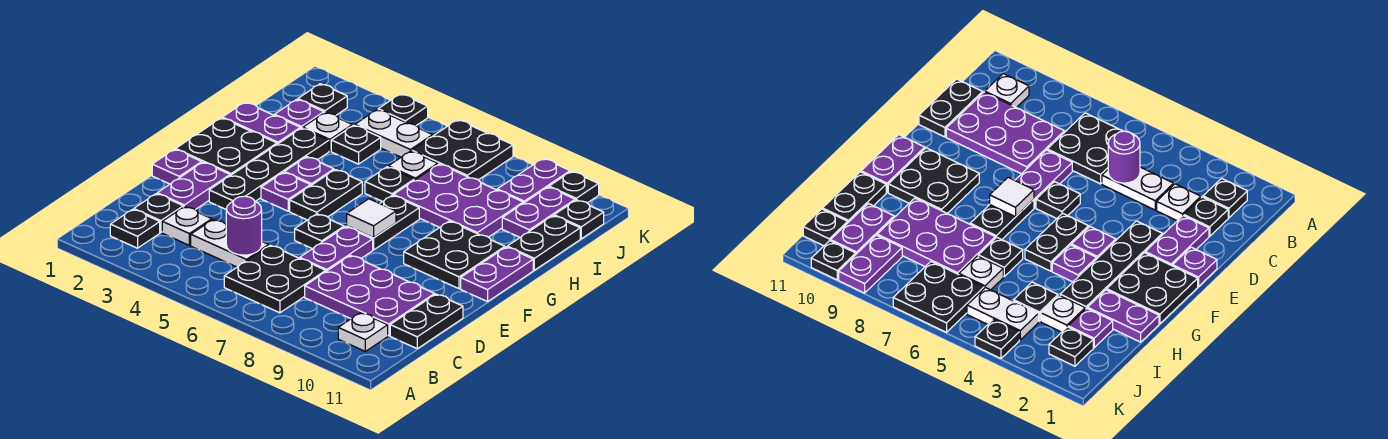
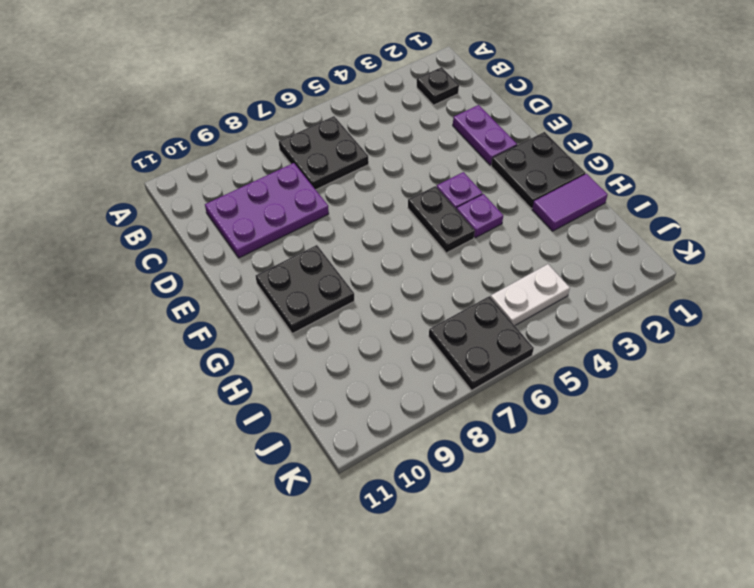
purple 1x2 tile [532,174,608,231] -> purple 1x2 plate [222,102,300,144]
none -> white 1x1 plate [338,313,388,351]
none -> black 1x1 plate [134,194,183,232]
none -> white 1x1 plate [162,206,212,245]
none -> white 1x2 plate [191,219,269,267]

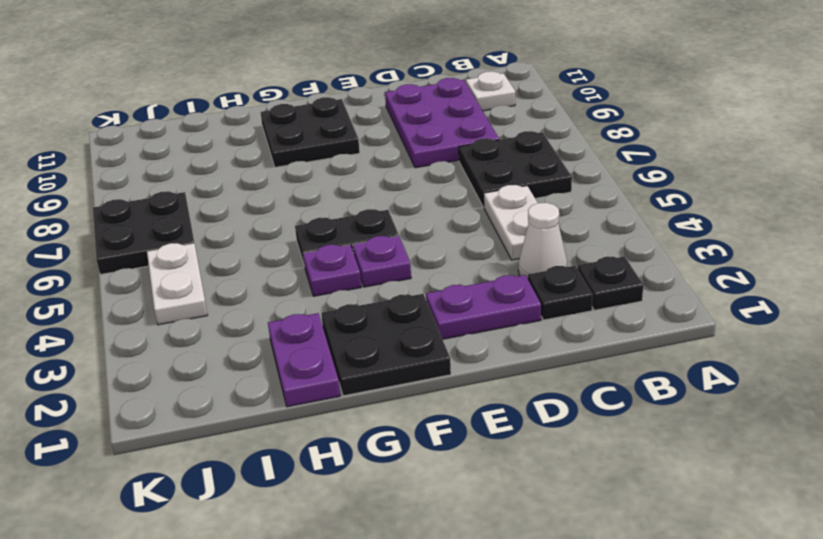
white 1x1 cone [518,203,567,278] -> white 1x1 plate [162,206,212,245]
none -> black 1x2 plate [390,294,463,349]
none -> purple 1x2 plate [300,227,373,271]
none -> purple 1x1 plate [152,149,202,184]
none -> black 1x4 plate [209,128,329,209]

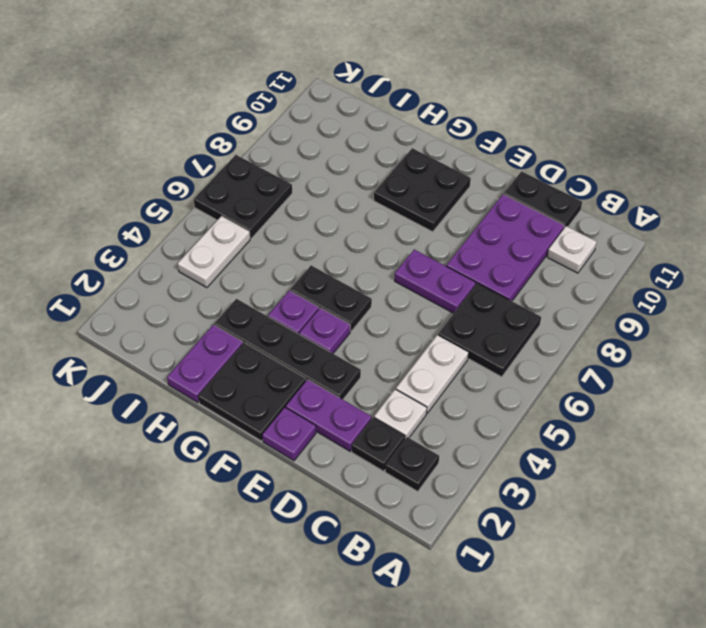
none -> black 1x1 plate [295,214,344,249]
none -> black 1x2 plate [347,195,419,250]
none -> purple 1x2 plate [461,247,533,302]
none -> black 1x1 plate [365,167,414,202]

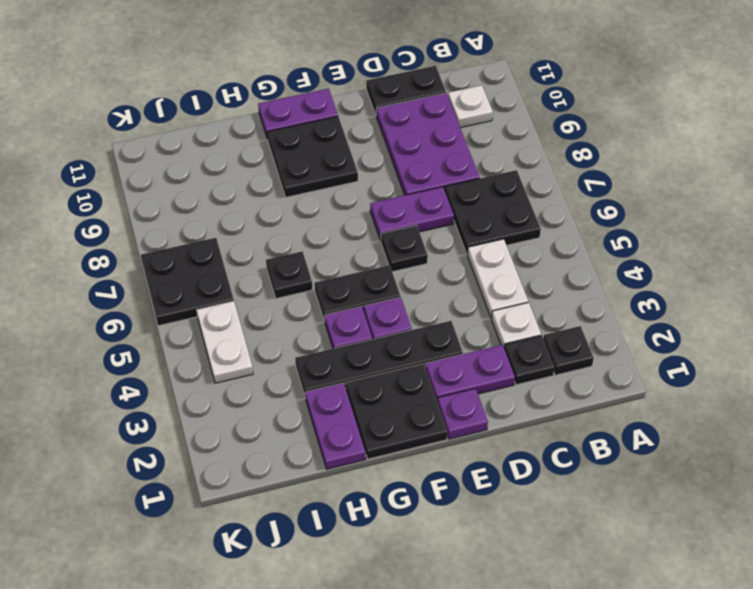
none -> black 1x2 plate [347,195,419,250]
none -> purple 2x3 plate [393,164,523,237]
none -> black 1x2 plate [507,216,580,270]
none -> purple 1x1 plate [274,99,324,129]

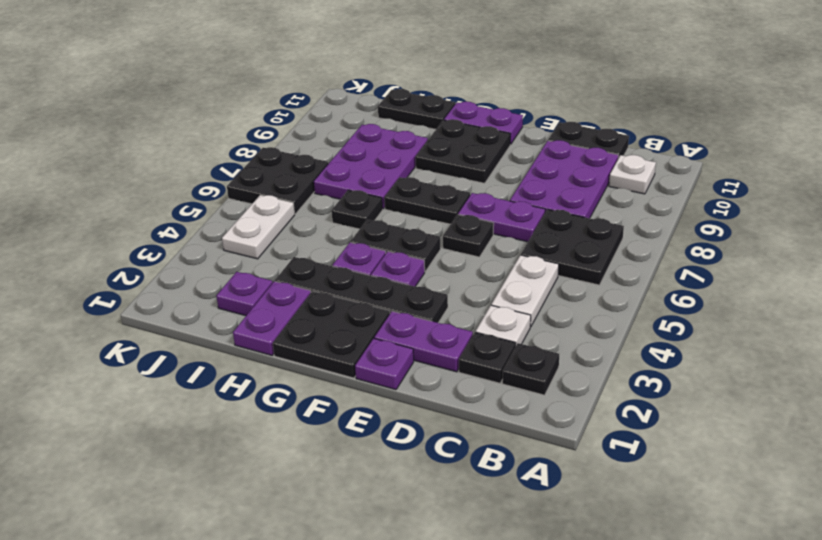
none -> white 1x1 plate [303,112,352,151]
none -> black 1x1 plate [331,125,381,164]
none -> white 1x1 plate [388,151,438,180]
none -> purple 1x2 plate [502,187,575,237]

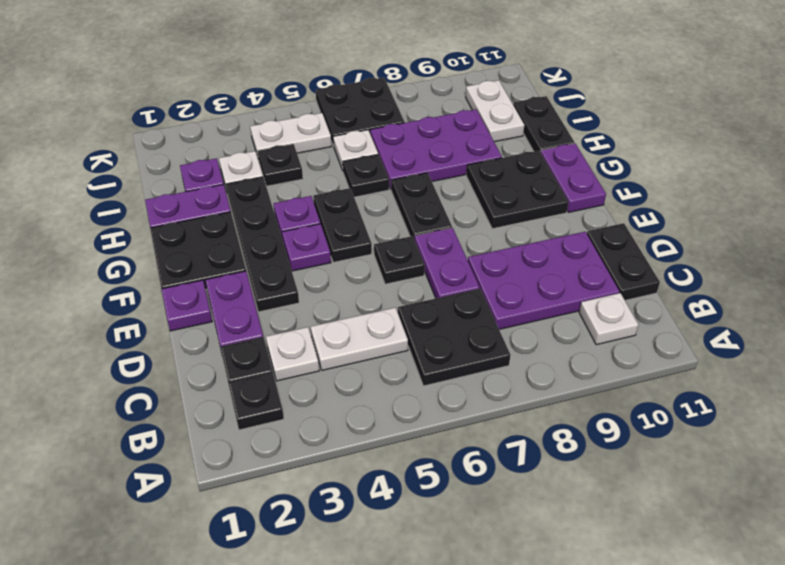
white 1x2 plate [466,80,524,142] -> purple 1x2 plate [502,187,575,237]
none -> black 1x1 plate [298,84,347,115]
none -> purple 1x2 plate [497,159,570,203]
none -> black 1x1 plate [554,200,604,239]
none -> black 1x1 plate [378,94,428,125]

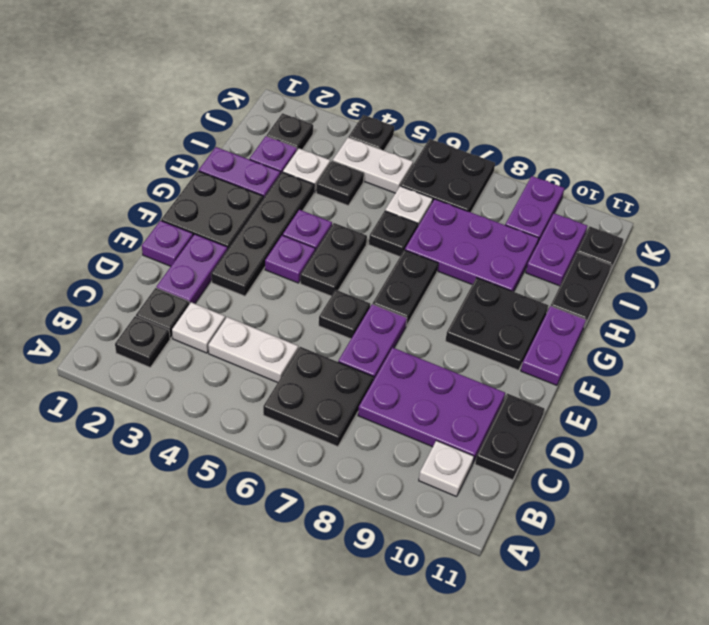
none -> black 1x1 plate [549,171,599,203]
none -> purple 1x1 round brick [226,196,262,255]
none -> white 1x1 tile [347,199,396,238]

